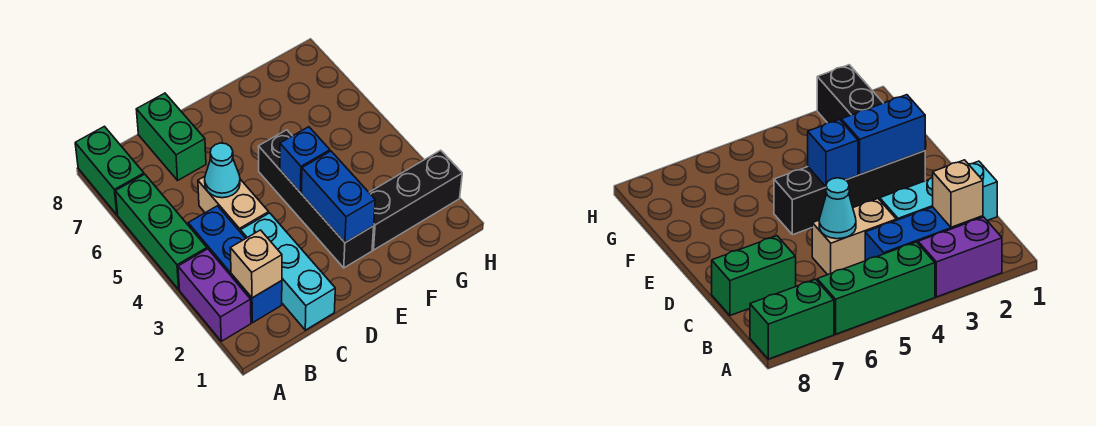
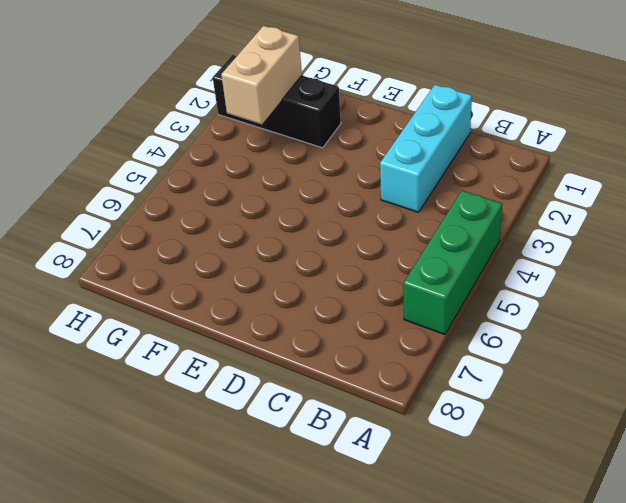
tan 1x2 brick [221,26,302,124] -> tan 1x2 brick moved to [198,177,269,232]
none -> purple 1x2 brick [178,249,251,341]
none -> green 1x2 brick [75,126,144,215]
none -> blue 1x3 brick [188,206,282,323]

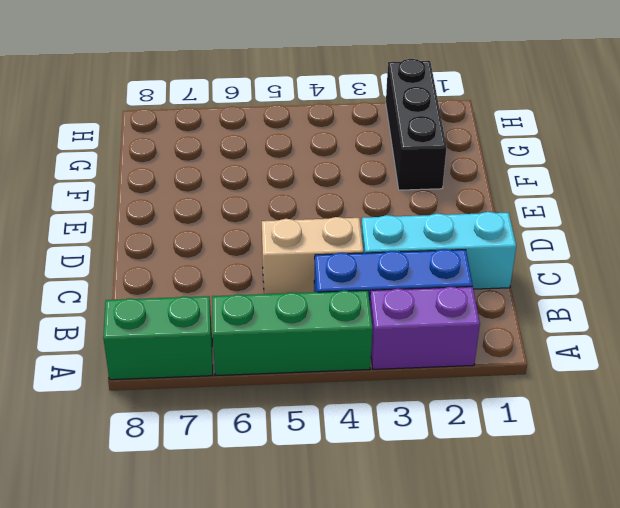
none -> green 1x2 brick [136,93,206,180]
none -> black 1x4 brick [258,130,374,268]
none -> tan 1x1 brick [230,230,282,298]

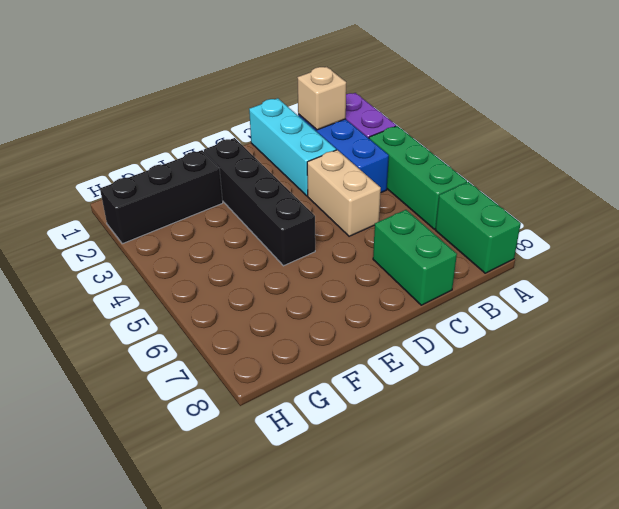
none -> cyan 1x1 cone [205,143,240,198]
none -> blue 1x2 brick [302,151,375,243]
none -> blue 1x1 brick [280,127,330,193]

